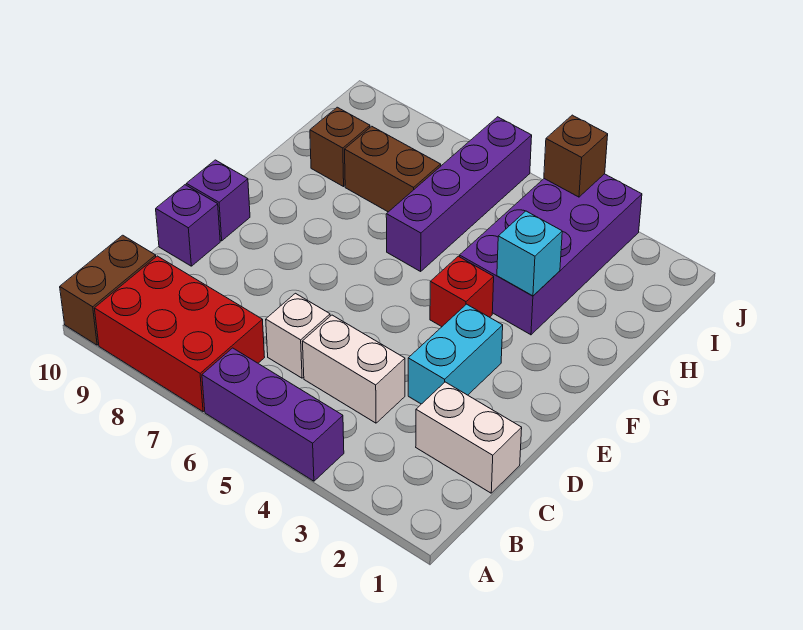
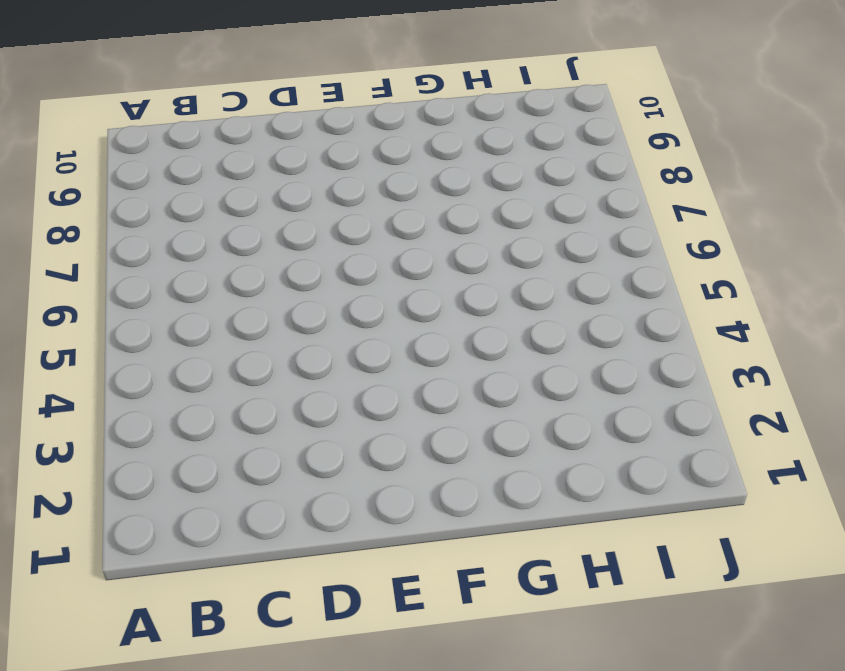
none -> purple 1x3 brick [202,348,344,481]
none -> red 2x3 brick [94,256,265,412]
none -> brown 1x2 brick [60,235,156,345]

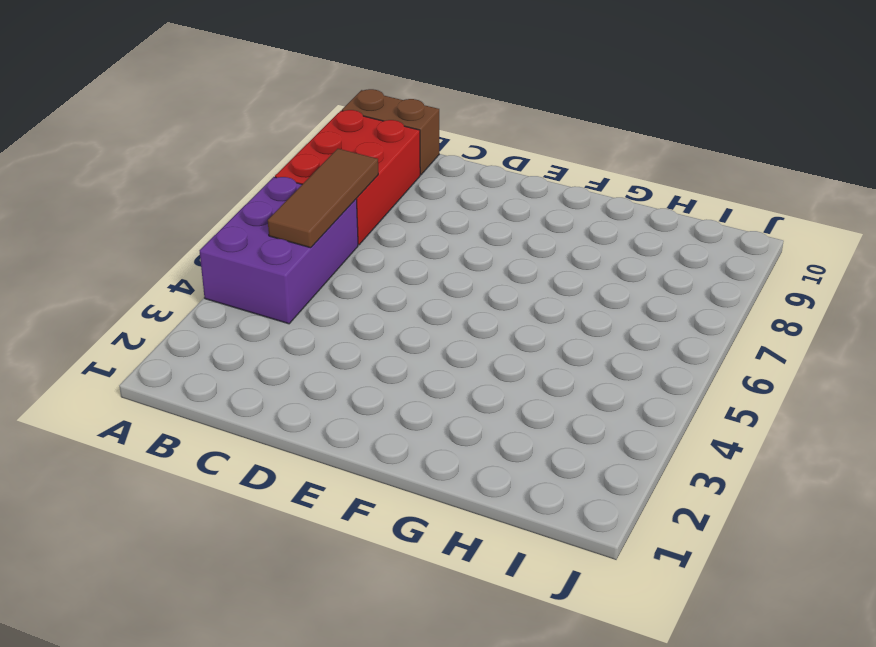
purple 2x3 brick [200,177,358,324] -> purple 1x3 brick [202,348,344,481]
brown 1x3 tile [268,149,378,248] -> none
none -> white 1x2 brick [416,382,522,493]
none -> white 1x2 brick [302,315,405,423]
none -> white 1x1 brick [266,293,330,378]

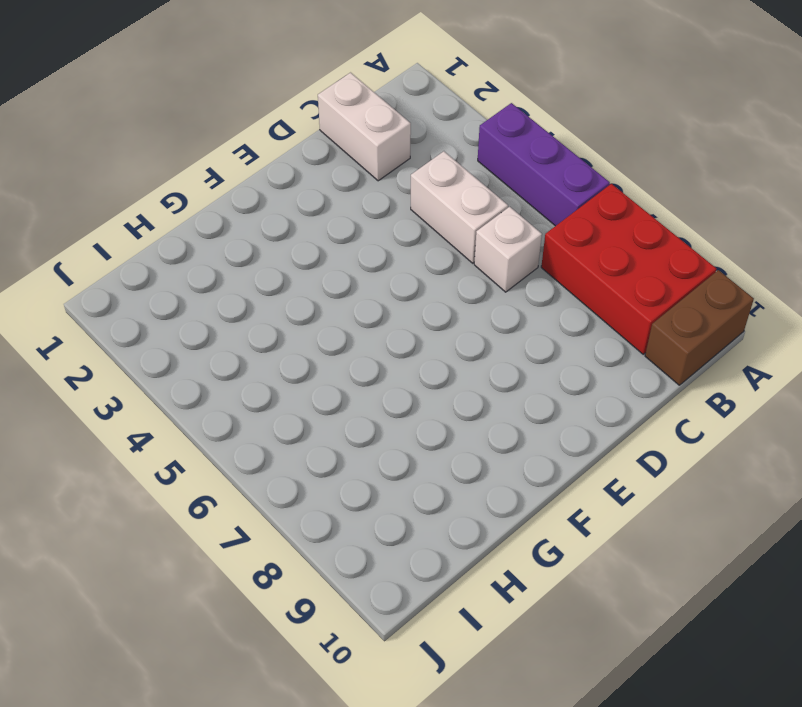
none -> cyan 1x2 brick [408,304,503,404]
none -> purple 1x1 brick [156,185,220,266]
none -> purple 1x1 brick [186,160,250,241]

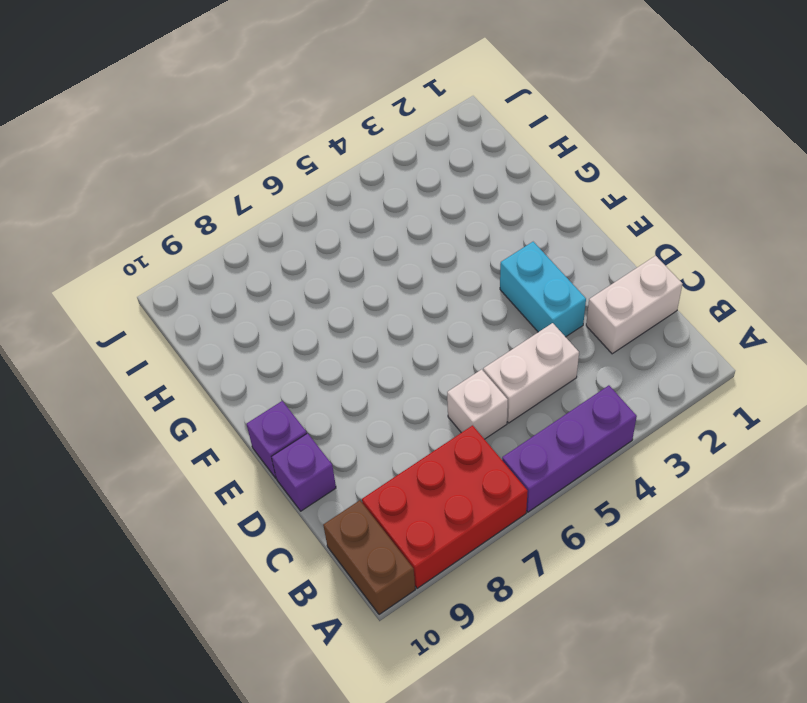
none -> red 1x1 brick [430,256,494,327]
none -> purple 2x4 brick [460,174,642,335]
none -> purple 1x4 brick [386,117,532,271]

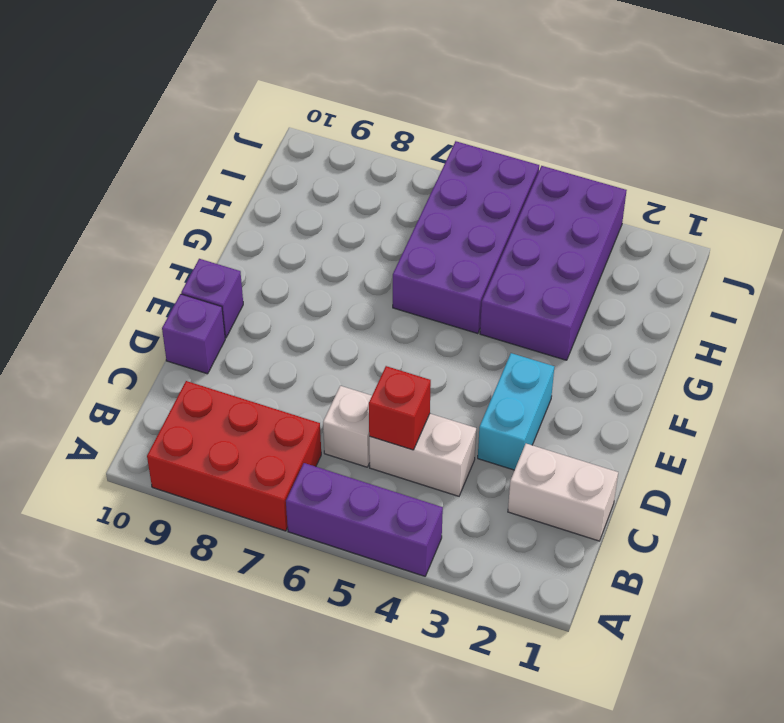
red 1x1 brick [369,366,431,450] -> red 1x1 brick moved to [430,256,494,327]
purple 2x4 brick [393,141,539,334] -> purple 1x4 brick [386,117,532,271]
none -> brown 1x2 brick [60,235,156,345]
none -> brown 1x2 brick [345,126,441,212]
none -> brown 1x1 brick [310,107,370,187]

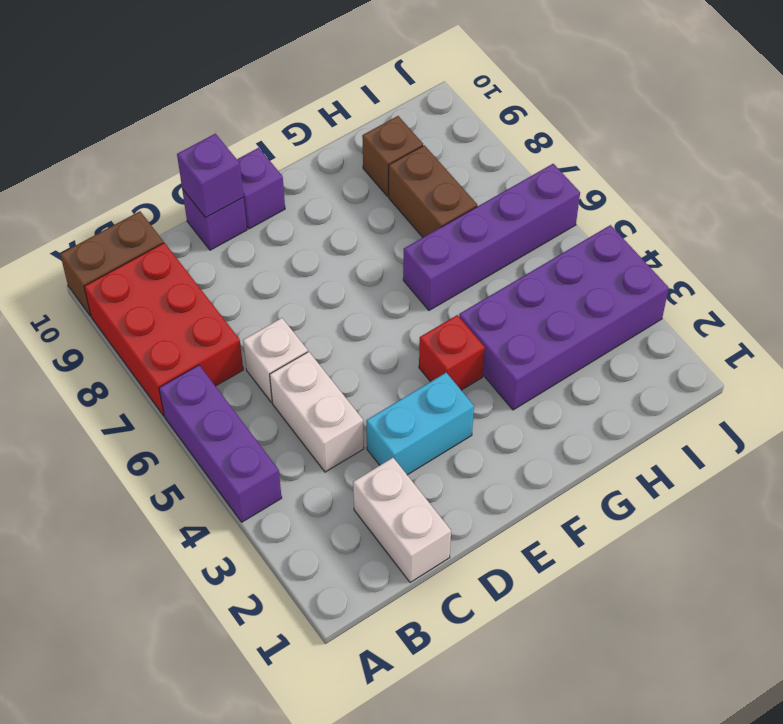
purple 1x1 brick [177,134,243,218] -> none
none -> cyan 1x1 brick [497,211,562,296]
none -> brown 1x1 brick [544,115,608,197]

